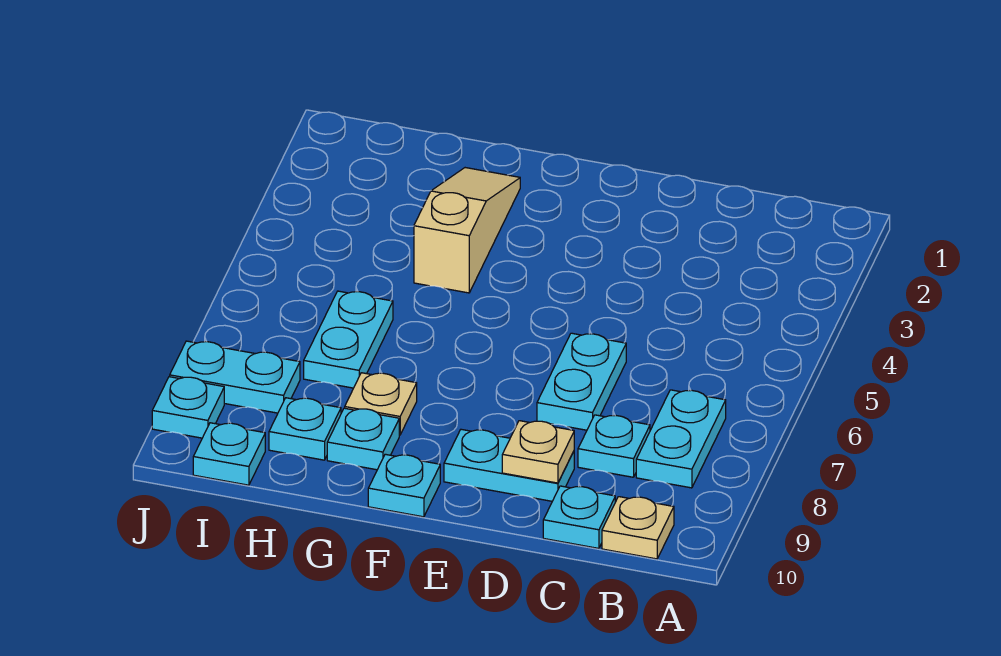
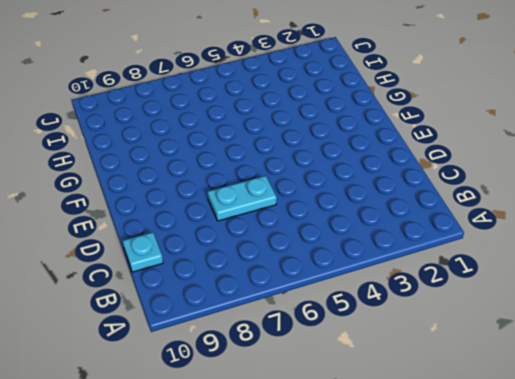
none -> cyan 1x2 plate [636,390,726,488]
none -> tan 1x1 plate [602,497,674,559]
none -> cyan 1x1 plate [578,415,650,477]

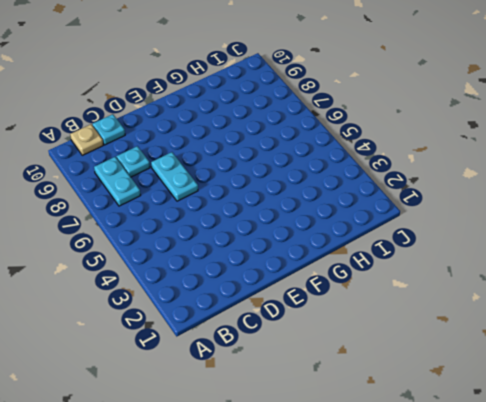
none -> cyan 1x2 plate [444,429,574,501]
none -> cyan 1x1 plate [368,454,440,517]
none -> tan 1x3 slope [414,168,520,293]

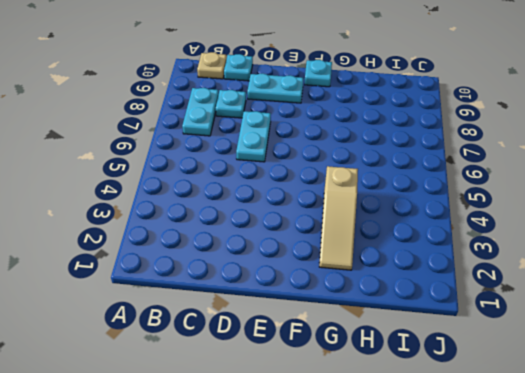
none -> tan 1x1 plate [345,373,417,435]
none -> cyan 1x1 plate [327,408,399,470]
none -> cyan 1x2 plate [304,291,393,388]

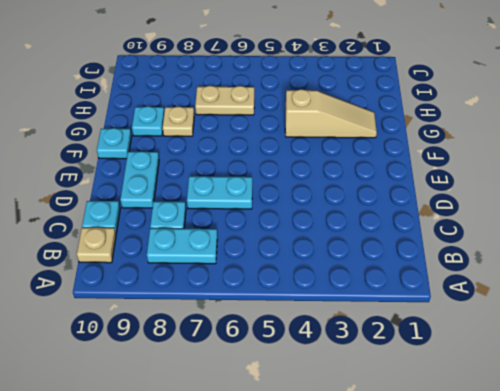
tan 1x2 plate [195,86,254,115] -> cyan 1x2 plate [304,291,393,388]
none -> cyan 1x1 plate [269,398,341,460]
none -> cyan 1x2 plate [170,341,300,413]
none -> cyan 1x1 plate [193,423,265,485]

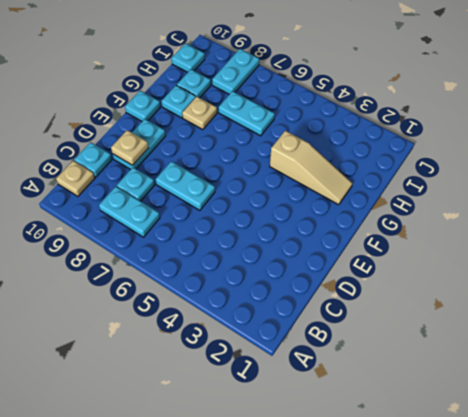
none -> cyan 1x1 plate [152,377,224,438]

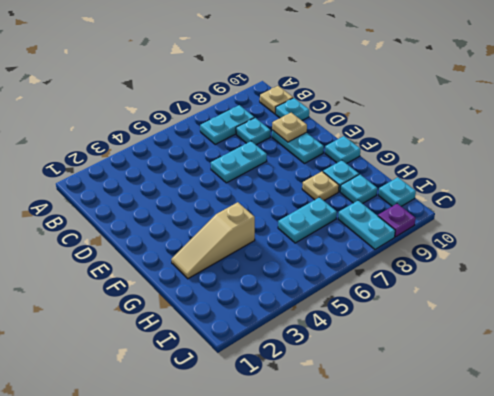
purple 1x1 plate [378,204,416,237] -> cyan 1x1 plate [152,377,224,438]

